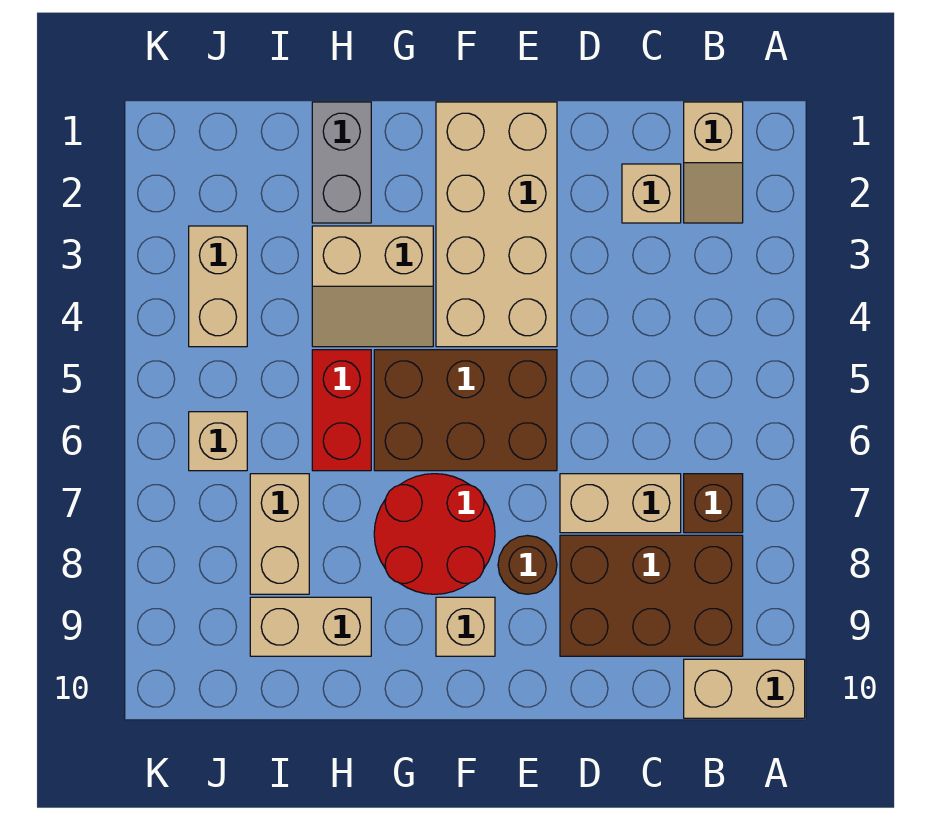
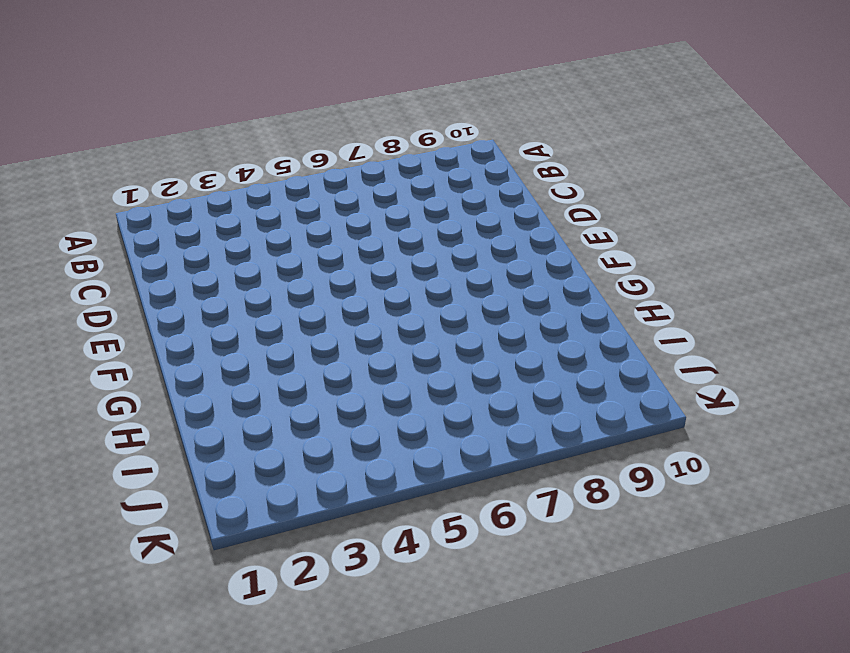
none -> tan 1x2 brick [684,659,805,718]
none -> tan 1x2 slope [684,102,743,223]
none -> brown 1x1 brick [684,474,743,533]

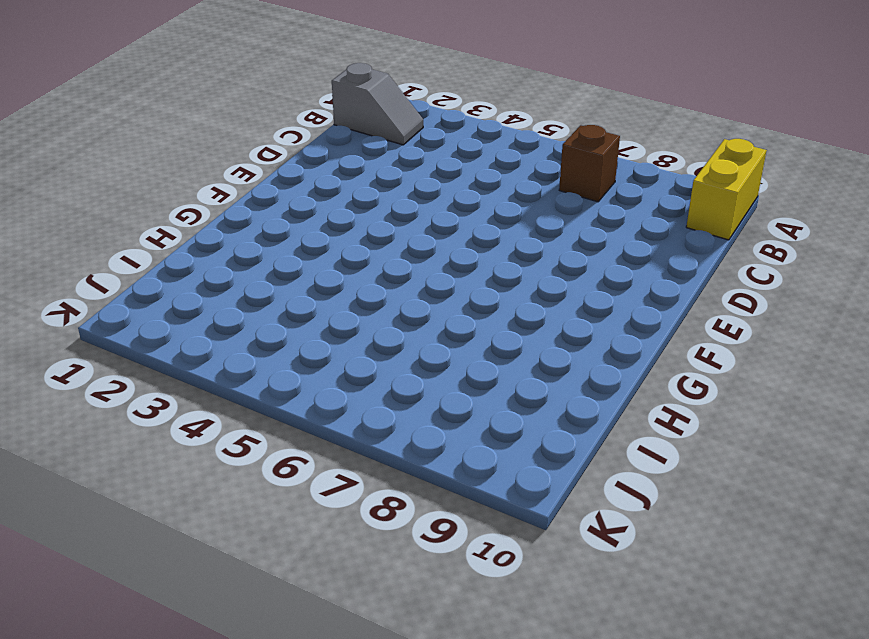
yellow 1x2 brick [686,139,767,240] -> tan 1x2 brick [684,659,805,718]
grey 1x2 slope [332,63,423,145] -> tan 1x2 slope [684,102,743,223]
none -> brown 2x3 brick [560,535,743,656]
none -> tan 1x1 brick [622,164,681,223]
none -> tan 1x2 brick [560,474,681,533]

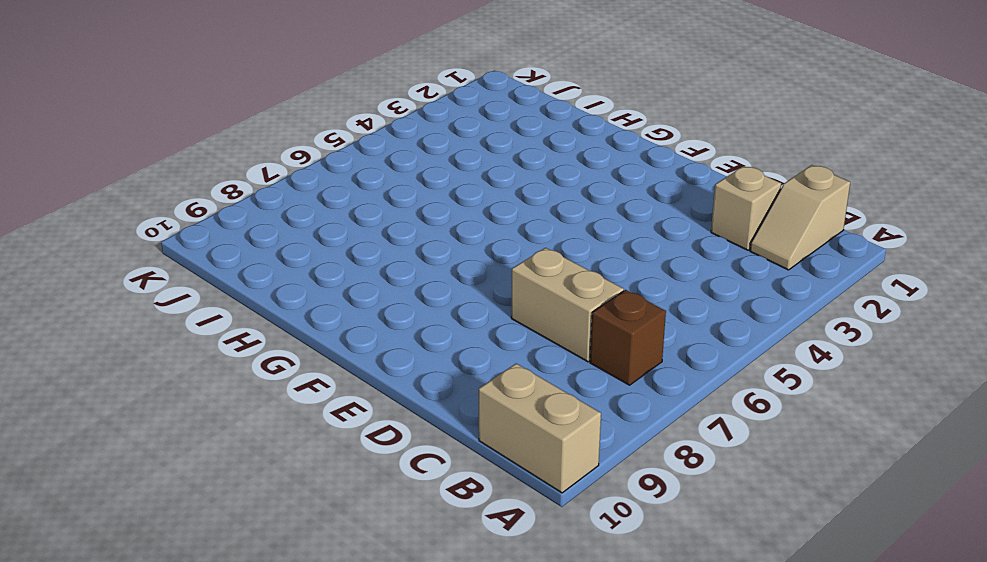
none -> brown 2x3 brick [560,535,743,656]
none -> tan 2x4 brick [436,102,557,347]
none -> brown 2x3 brick [374,350,557,471]

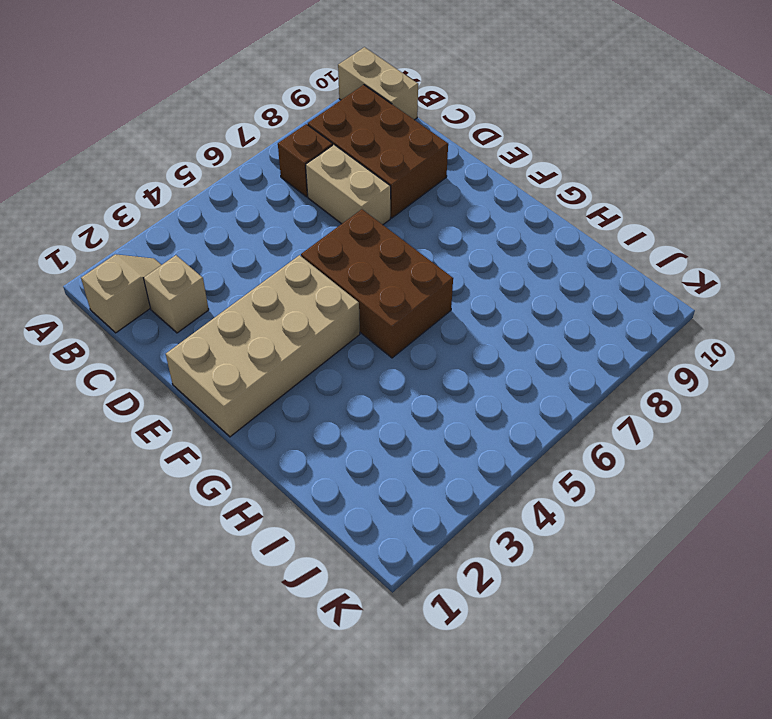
none -> brown 1x1 round brick [498,536,557,594]
none -> red 2x2 round brick [374,474,495,594]
none -> tan 1x1 brick [436,597,495,656]

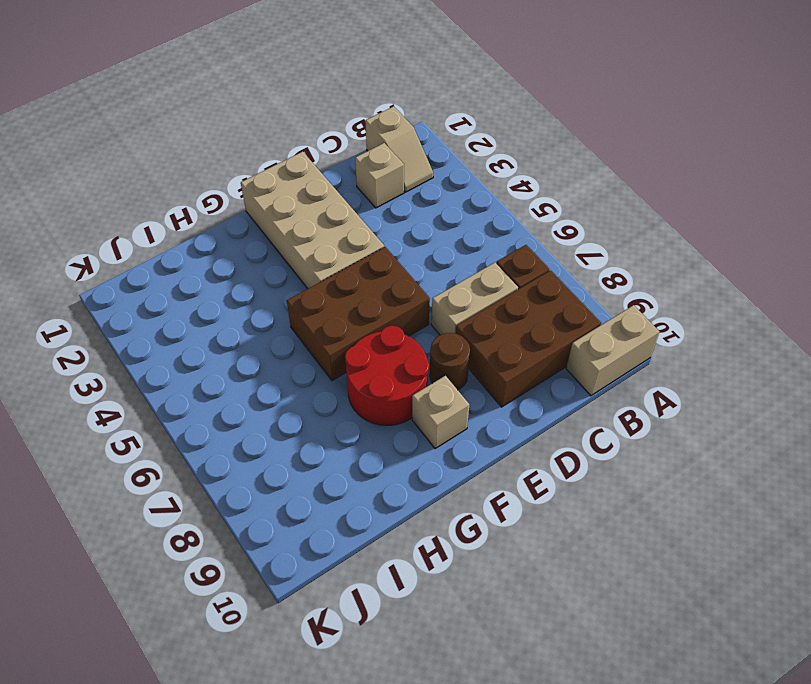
none -> tan 2x2 slope [312,226,433,347]
none -> grey 1x2 brick [312,102,371,223]
none -> red 1x2 brick [312,350,371,471]

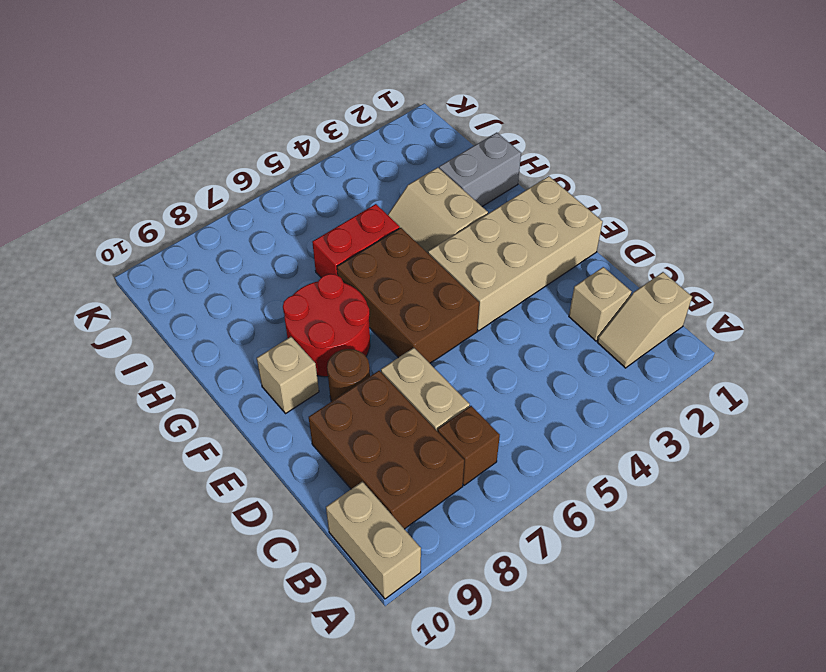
none -> tan 1x2 brick [250,597,371,656]
none -> tan 1x2 brick [250,474,309,594]
none -> tan 1x2 brick [189,226,247,347]

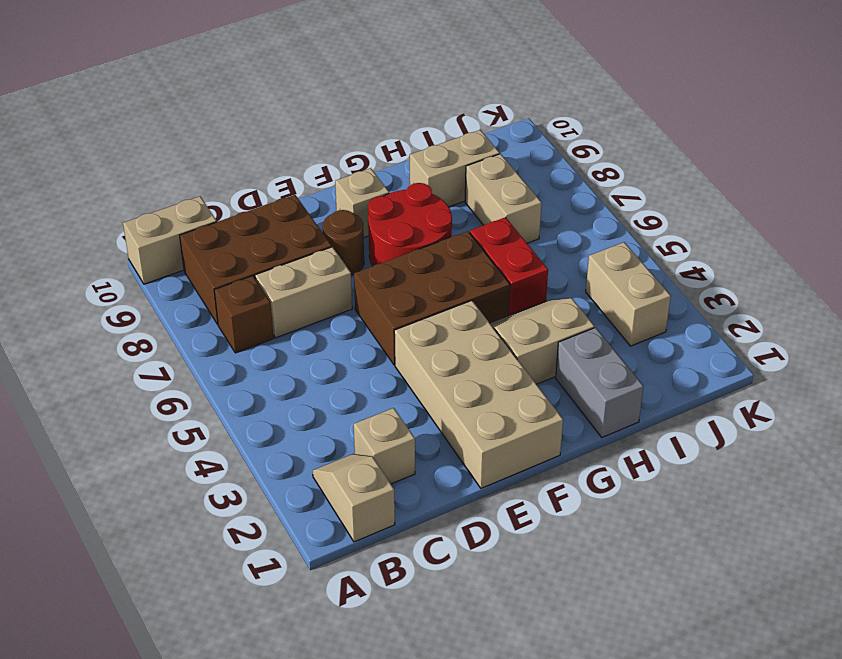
none -> tan 1x1 brick [189,412,247,471]

